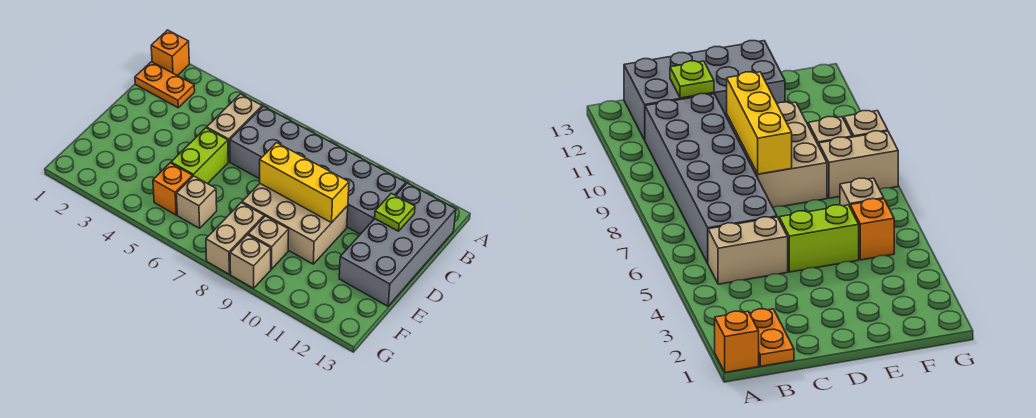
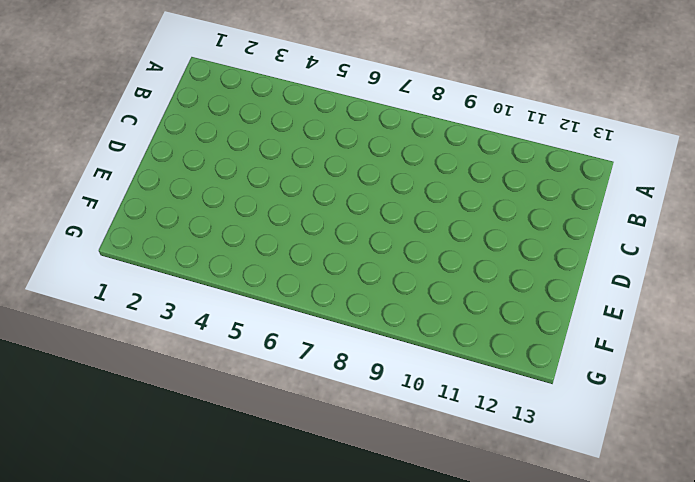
none -> orange 1x1 brick [151,30,189,76]
none -> orange 1x2 plate [135,62,195,108]
none -> tan 1x2 brick [207,94,262,162]

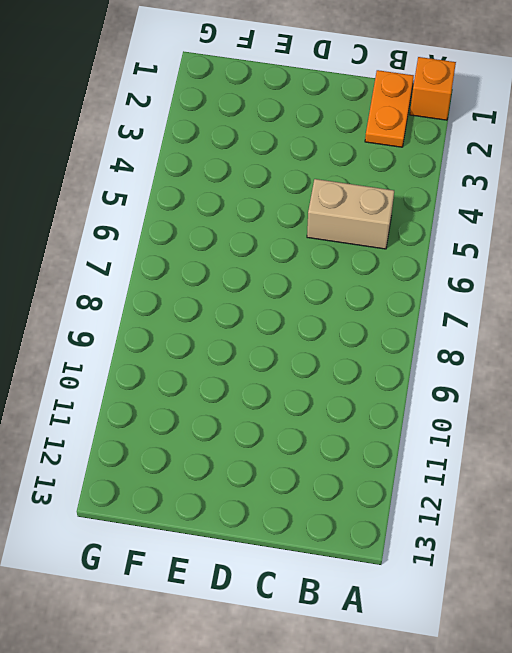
none -> grey 2x6 brick [230,106,406,234]
none -> grey 2x4 brick [339,183,456,306]
none -> lime 1x2 brick [171,128,228,184]

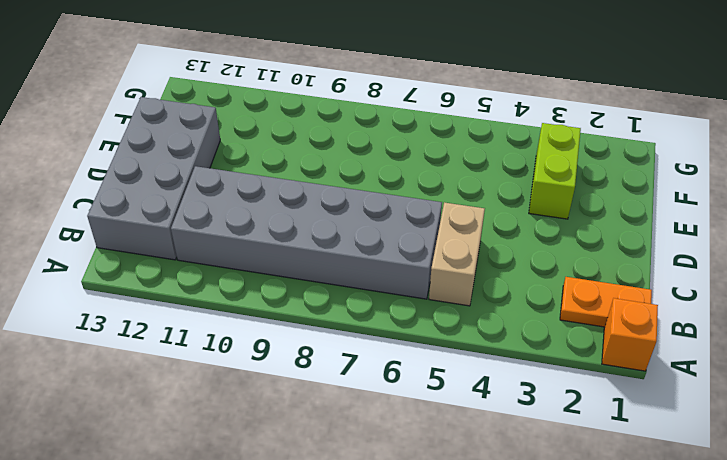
lime 1x2 brick [529,123,581,219] -> lime 1x2 brick moved to [171,128,228,184]
none -> tan 2x3 brick [242,184,348,264]
none -> orange 1x1 brick [153,163,193,215]
none -> tan 1x1 brick [176,176,217,228]

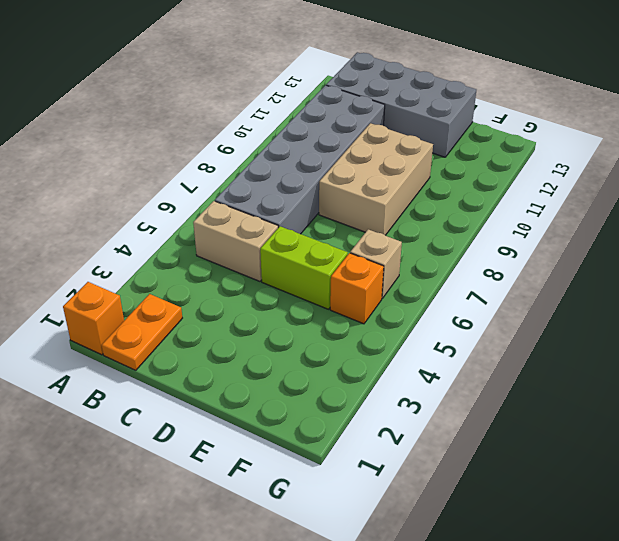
none -> tan 1x2 brick [206,203,264,274]
none -> tan 1x1 brick [248,216,289,269]
none -> tan 1x1 brick [230,235,271,288]

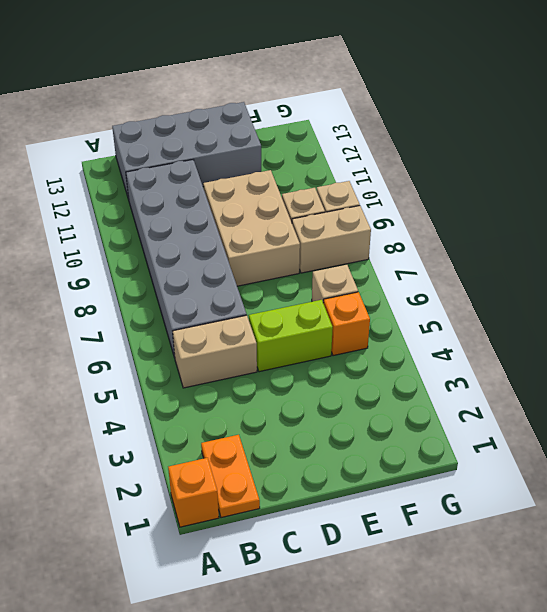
none -> lime 1x1 plate [375,193,415,231]
none -> yellow 1x3 brick [260,143,349,223]

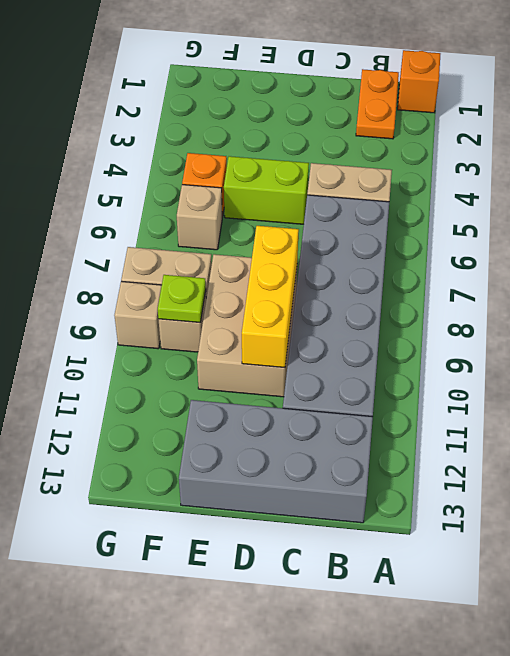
lime 1x1 plate [158,275,206,323] -> lime 1x1 plate moved to [375,193,415,231]

